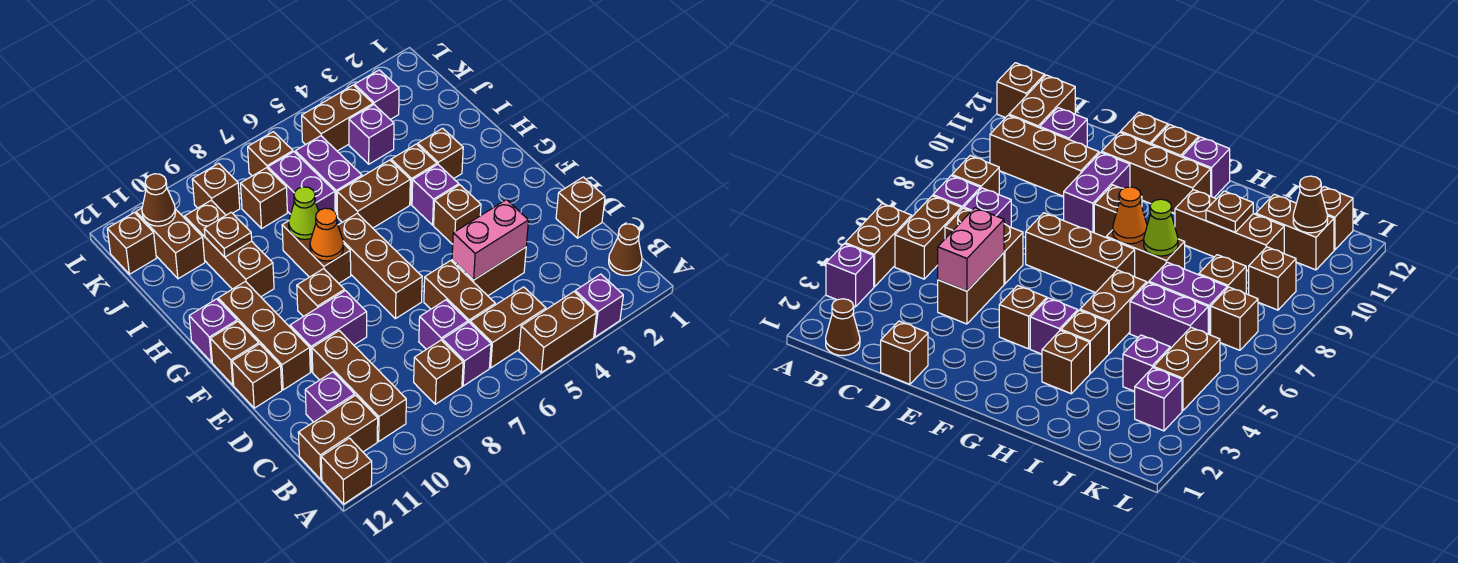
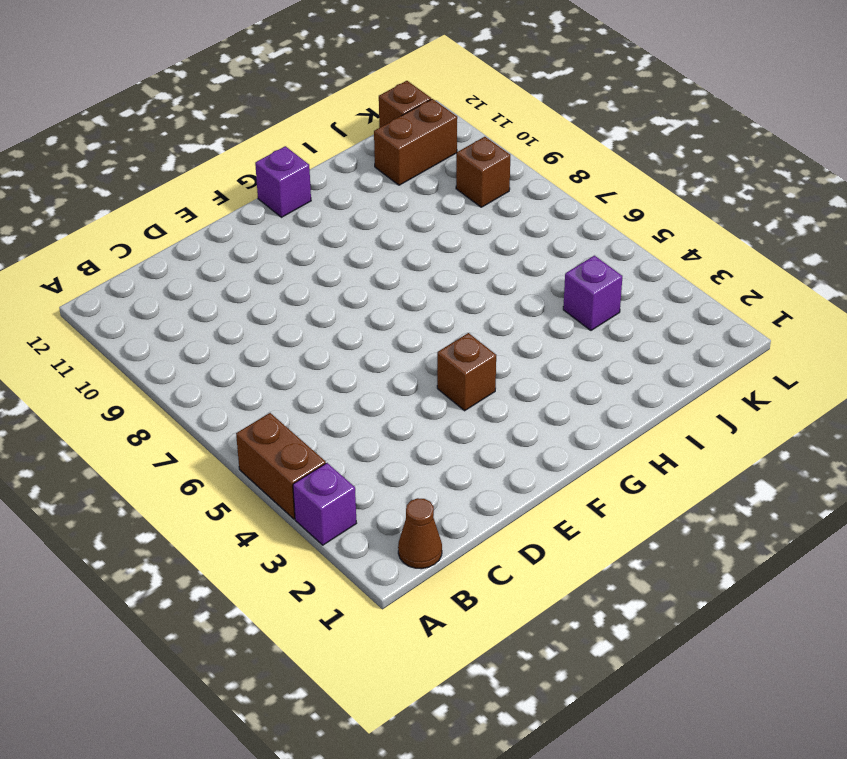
none -> brown 1x1 brick [321,438,372,504]
none -> brown 1x2 brick [470,287,546,368]
none -> purple 1x1 brick [442,322,491,386]
none -> brown 1x1 brick [414,340,463,404]

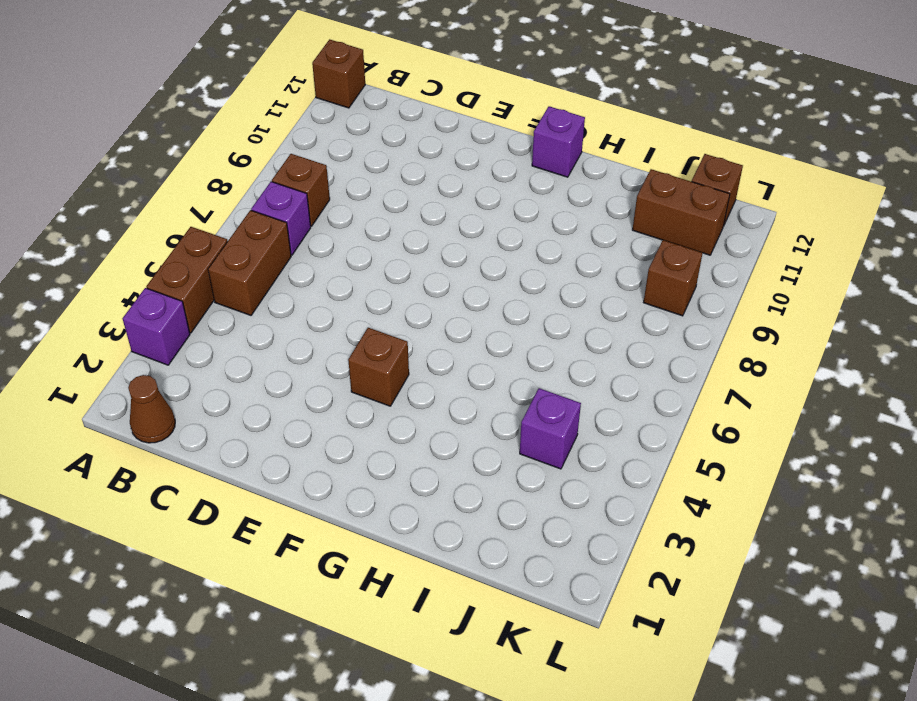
none -> brown 1x3 brick [312,331,406,441]
none -> brown 1x2 brick [298,395,378,479]
none -> brown 1x2 brick [424,261,495,323]
none -> purple 1x1 brick [419,300,468,349]

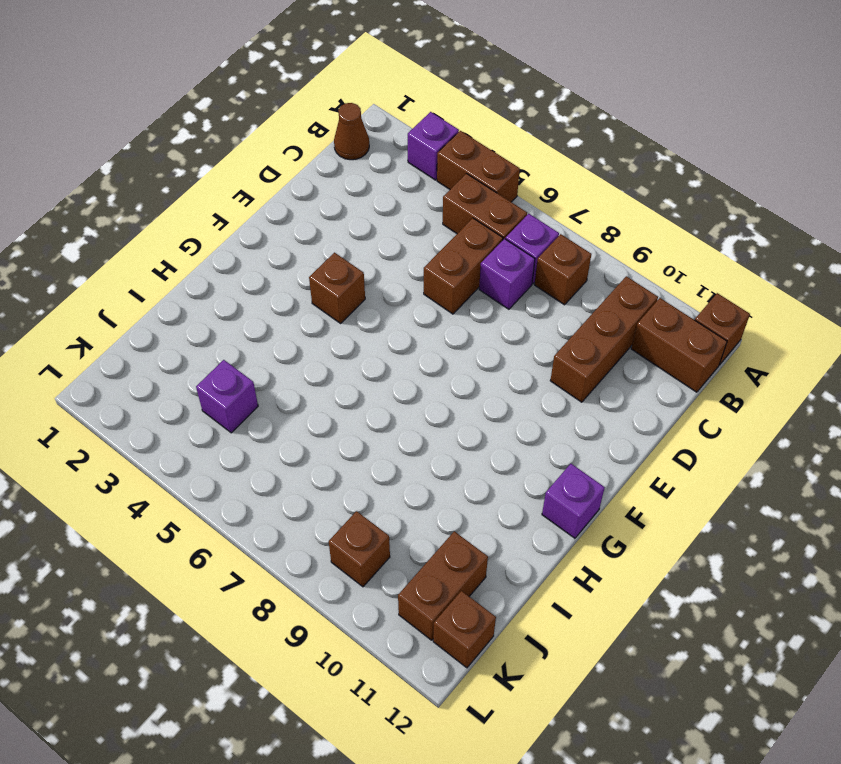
none -> purple 1x1 brick [305,372,355,422]
none -> brown 1x1 brick [556,177,605,238]
none -> brown 1x2 brick [452,247,526,296]
none -> brown 1x3 brick [338,213,422,319]

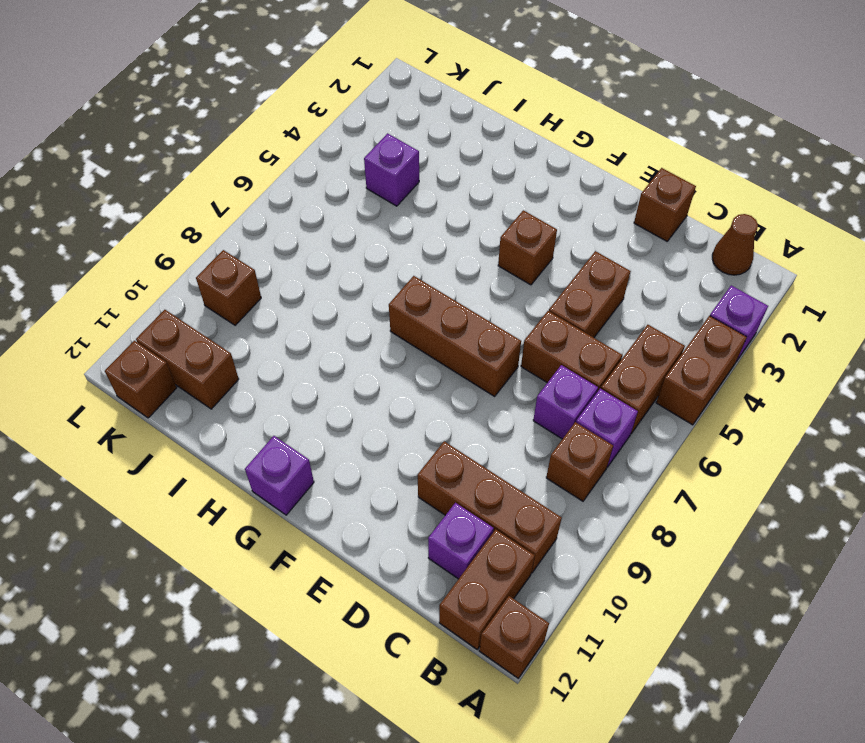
none -> purple 1x2 brick [290,291,367,372]
none -> brown 1x3 brick [218,281,310,390]
none -> brown 1x1 brick [232,344,282,408]
none -> brown 1x1 brick [297,269,344,317]

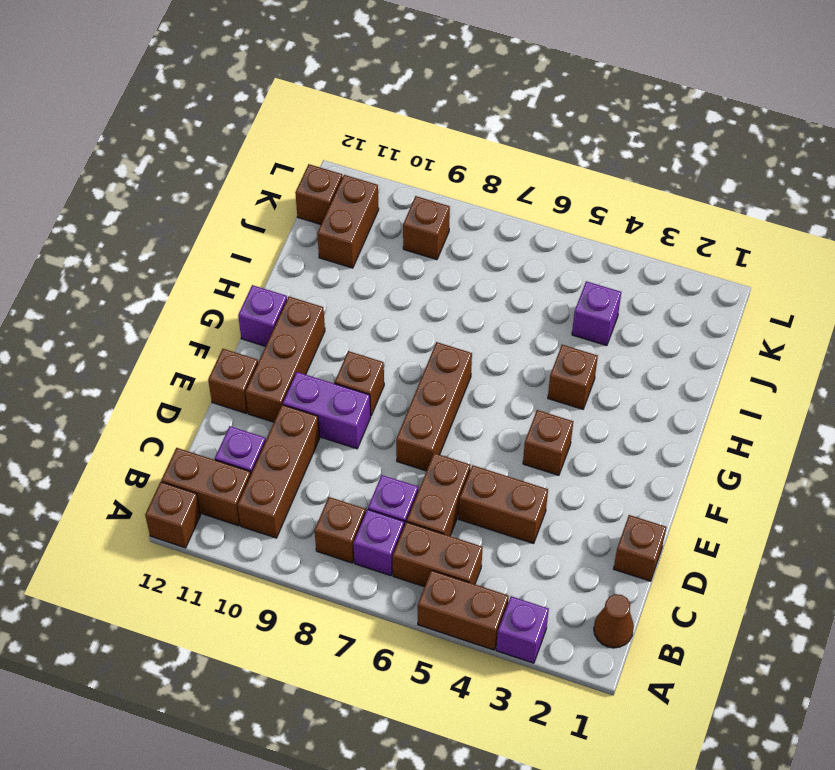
none -> brown 1x1 brick [210,322,259,385]
none -> purple 1x1 brick [412,164,459,225]
none -> brown 1x2 brick [282,221,351,283]
none -> brown 1x1 brick [418,128,463,179]

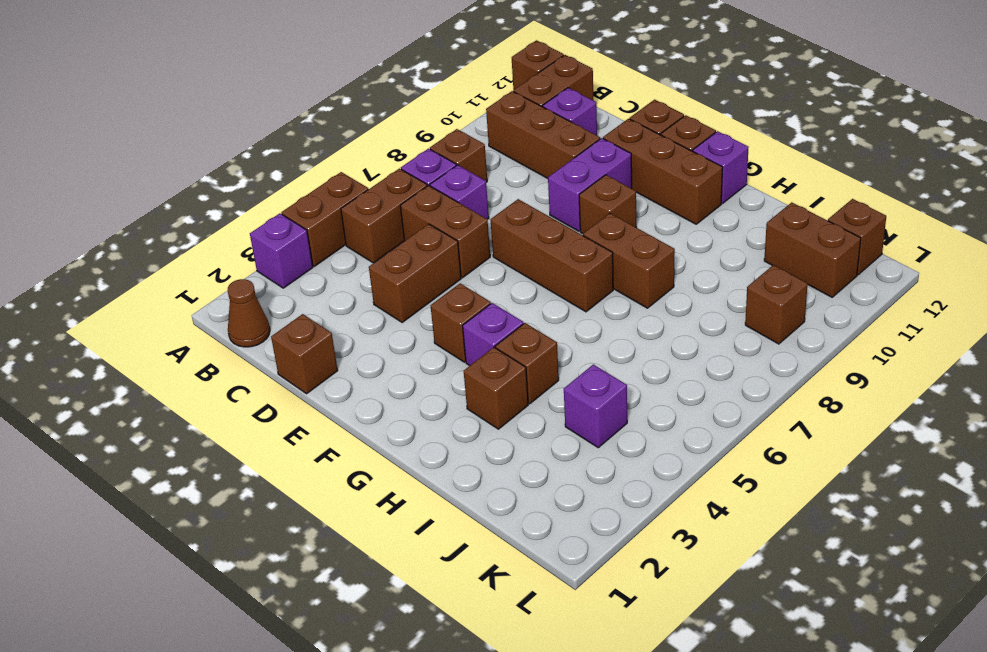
none -> brown 1x2 brick [337,160,410,228]
none -> brown 1x3 brick [185,200,274,297]
none -> purple 1x2 brick [295,136,362,216]
none -> purple 1x2 brick [268,152,335,214]

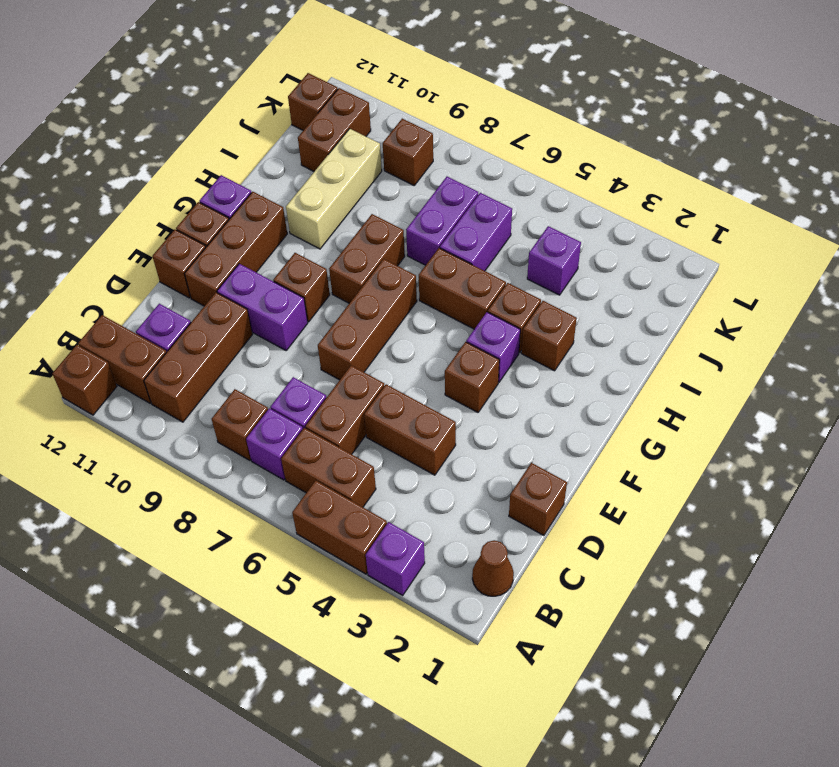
tan 1x3 brick [286,129,382,249] -> brown 1x3 brick [185,200,274,297]
none -> brown 1x1 brick [241,168,287,228]
none -> purple 1x1 brick [355,70,399,120]
none -> brown 1x2 brick [302,85,373,151]
none -> brown 1x1 brick [248,132,293,176]

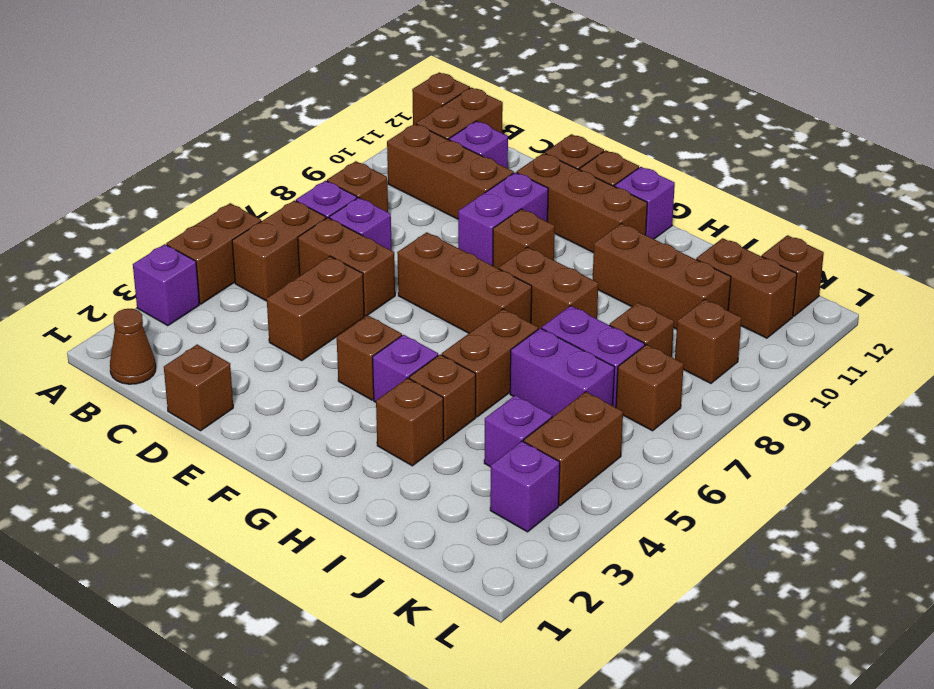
none -> pink 1x2 brick [452,200,529,280]
none -> orange 1x1 cone [310,208,344,261]
none -> lime 1x1 cone [289,187,318,239]
none -> brown 1x1 plate [204,212,252,257]

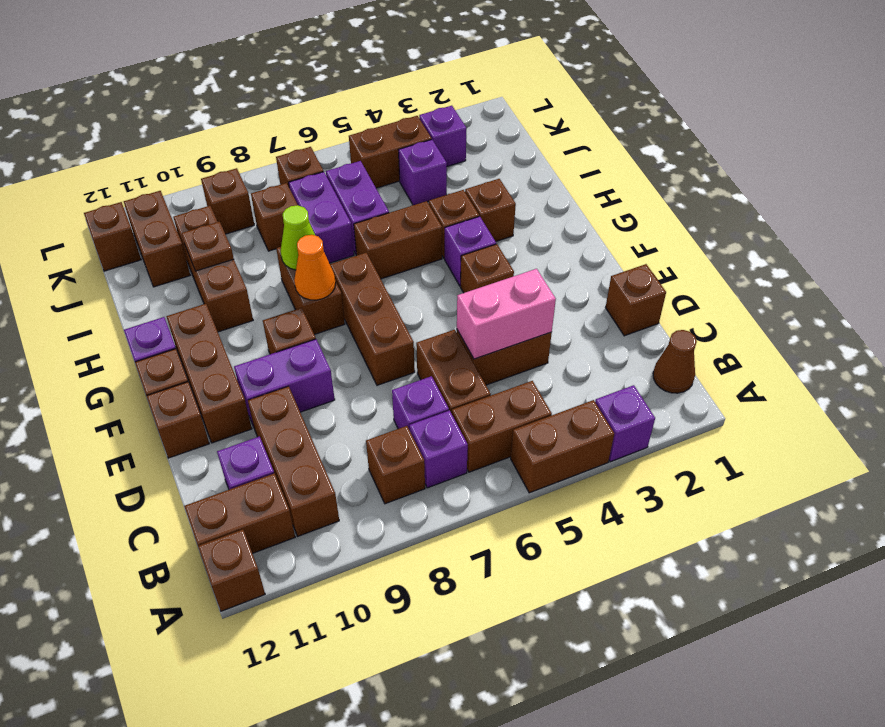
none -> brown 1x1 cone [142,174,176,226]

